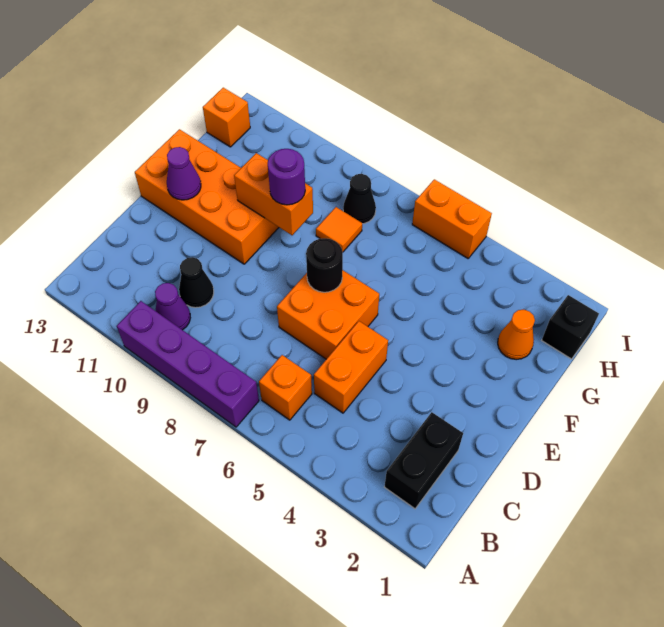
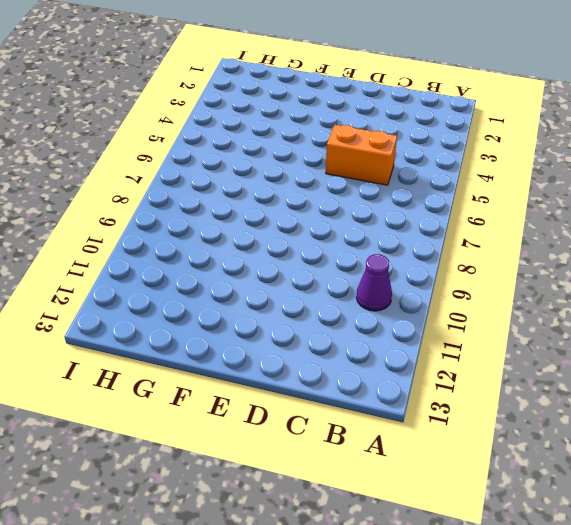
none -> purple 1x4 brick [117,301,259,427]
none -> black 1x2 brick [384,412,463,509]
none -> orange 1x1 brick [259,355,312,420]

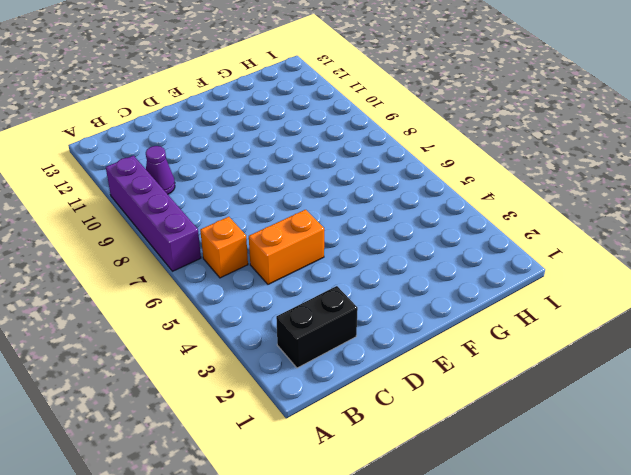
none -> black 1x1 cone [179,257,214,308]
none -> orange 2x2 brick [277,271,379,359]
none -> orange 2x4 brick [135,129,279,264]

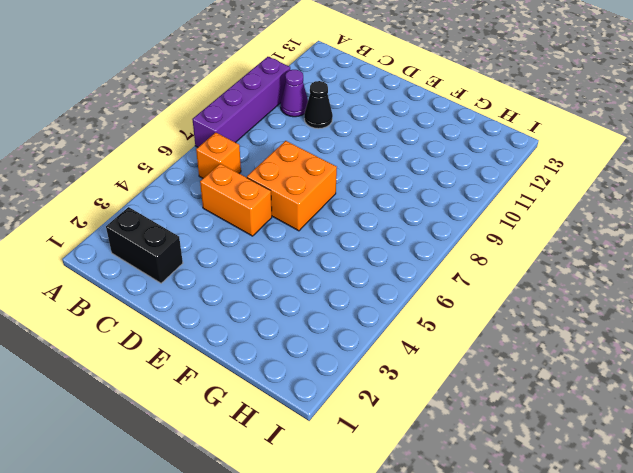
none -> orange 2x4 brick [135,129,279,264]
none -> orange 1x1 cone [498,310,535,360]
none -> orange 1x1 tile [316,207,362,252]

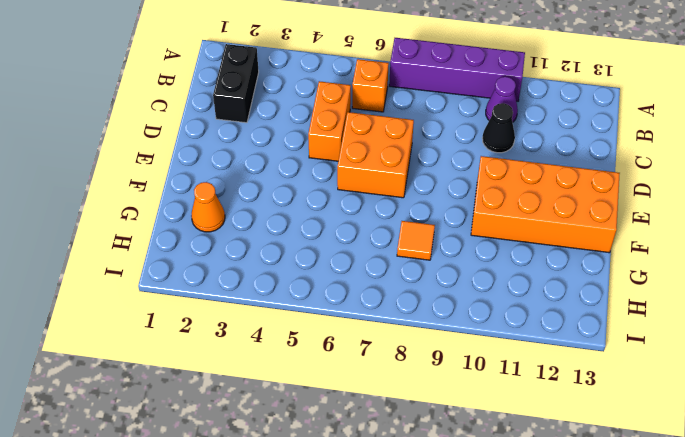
none -> black 1x1 brick [542,295,599,359]
none -> black 1x1 cone [343,174,376,224]
none -> orange 1x1 brick [203,88,250,147]

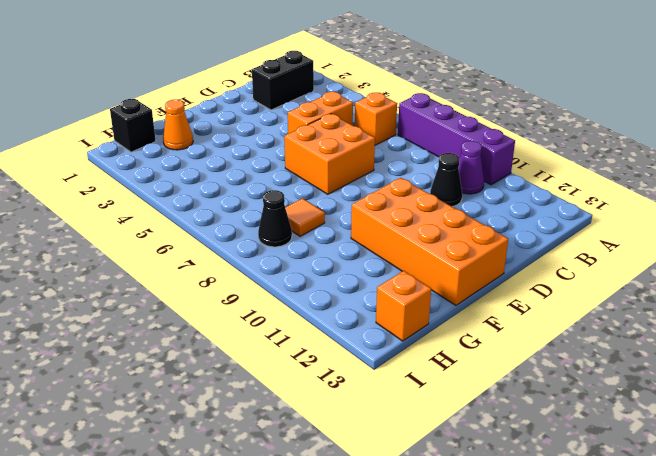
none -> orange 1x2 brick [412,179,492,258]
none -> black 1x1 round brick [306,238,343,292]
none -> purple 1x1 cone [167,147,201,200]

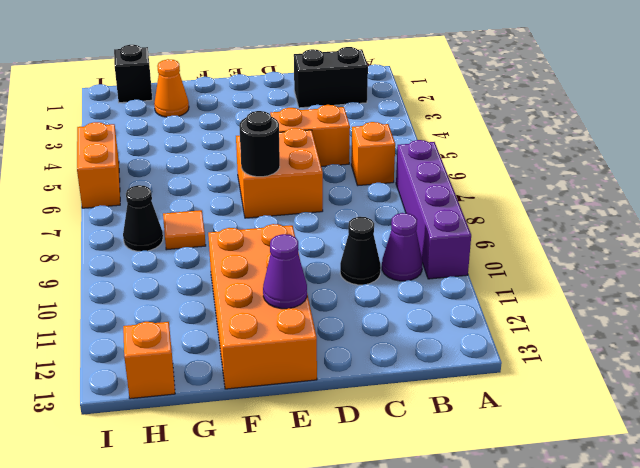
none -> orange 1x2 brick [234,153,313,235]
none -> purple 1x1 round brick [268,149,305,205]

